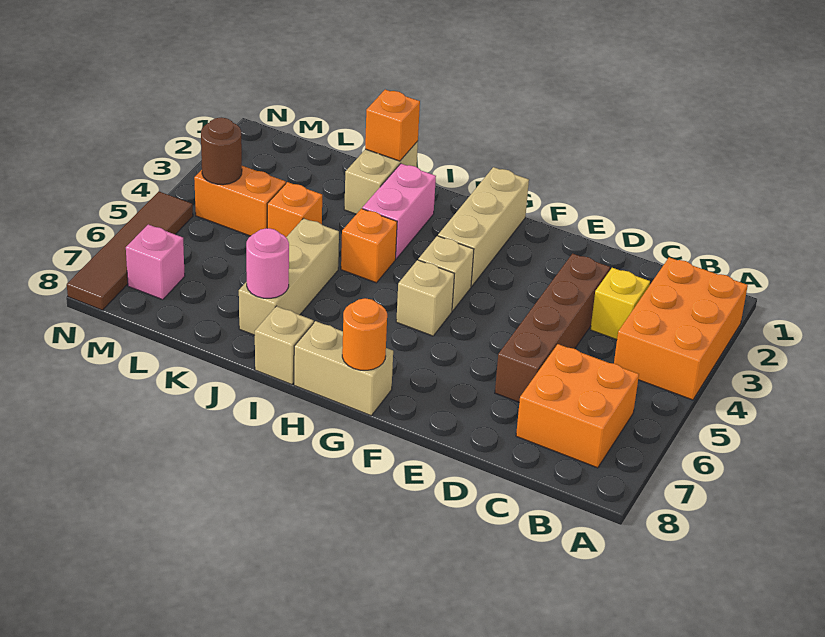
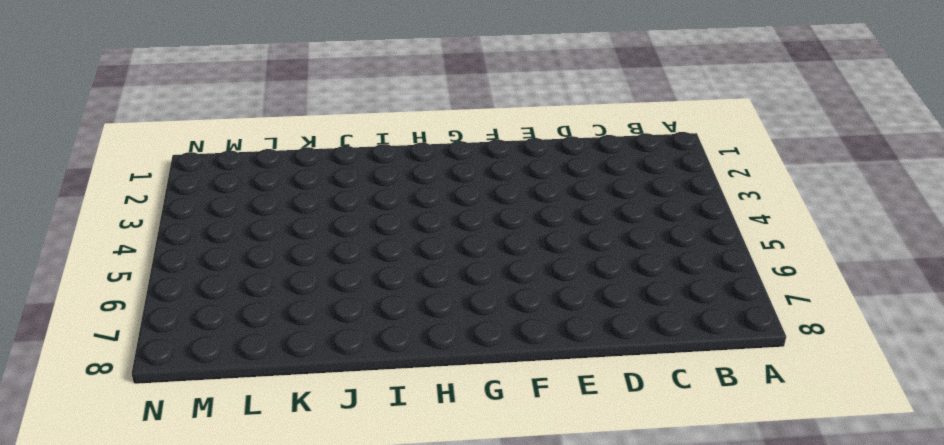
none -> orange 2x3 brick [614,257,748,400]
none -> orange 2x2 brick [516,344,639,468]
none -> yellow 1x1 brick [590,268,650,340]

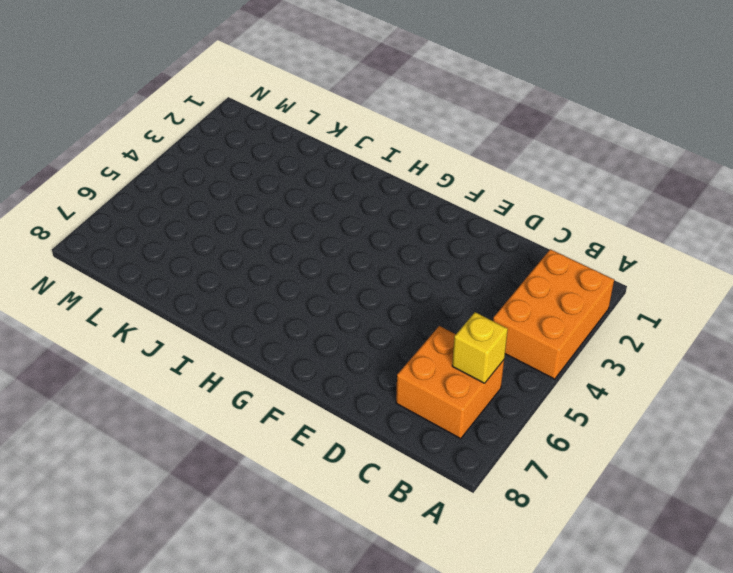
yellow 1x1 brick [452,312,508,383] -> yellow 1x1 brick moved to [590,268,650,340]
none -> brown 1x4 brick [495,254,610,402]
none -> tan 1x3 brick [438,167,529,286]
none -> tan 1x1 brick [418,236,474,311]

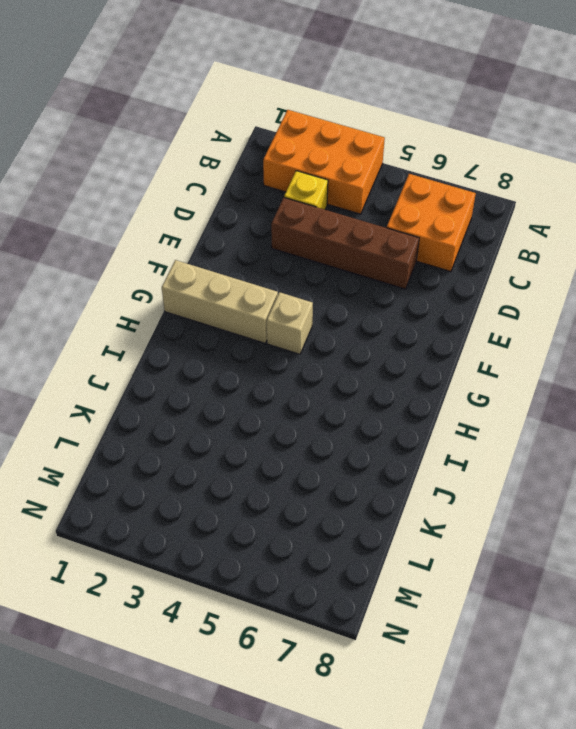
none -> tan 1x1 brick [396,260,454,336]
none -> tan 1x2 brick [294,321,393,416]
none -> pink 1x2 brick [362,164,436,259]

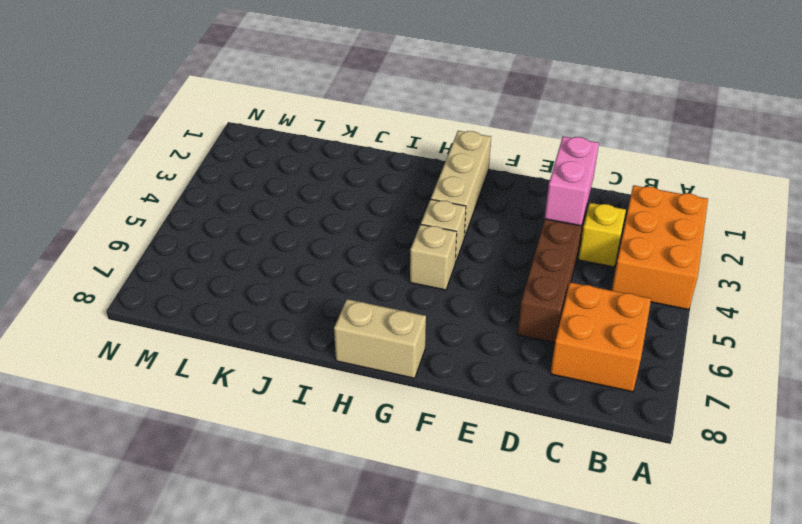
pink 1x2 brick [545,137,599,226] -> pink 1x2 brick moved to [362,164,436,259]
none -> orange 1x1 brick [341,209,397,283]
none -> tan 1x1 brick [255,306,314,385]
none -> tan 1x2 brick [344,141,418,214]

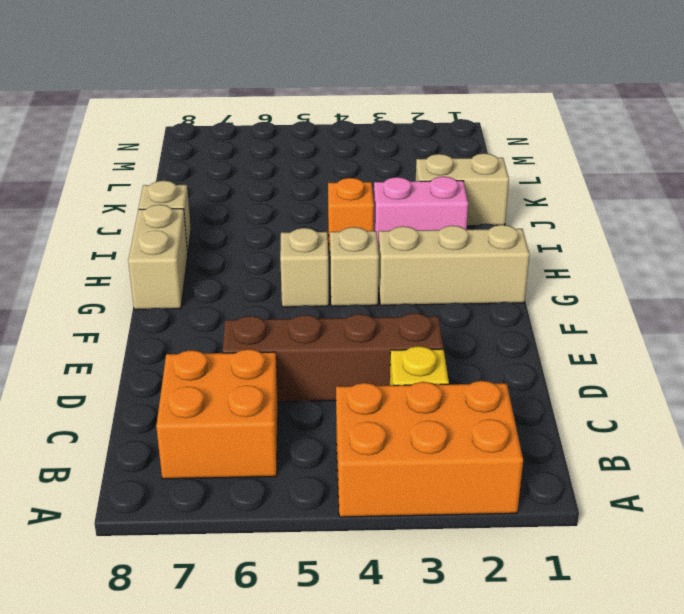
none -> tan 1x3 brick [239,218,339,335]
none -> orange 1x1 brick [267,182,322,237]
none -> orange 1x2 brick [194,166,286,236]

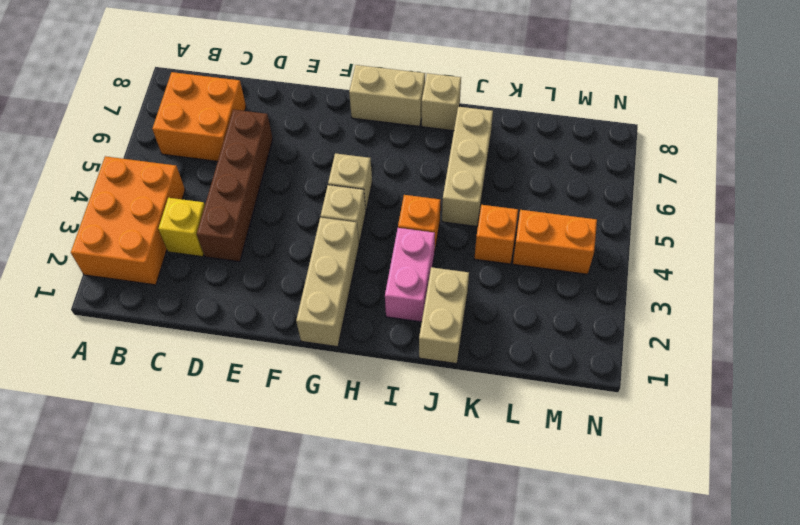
none -> pink 1x1 brick [126,224,185,300]
none -> brown 1x4 tile [67,192,193,310]
none -> orange 1x1 round brick [342,298,387,370]

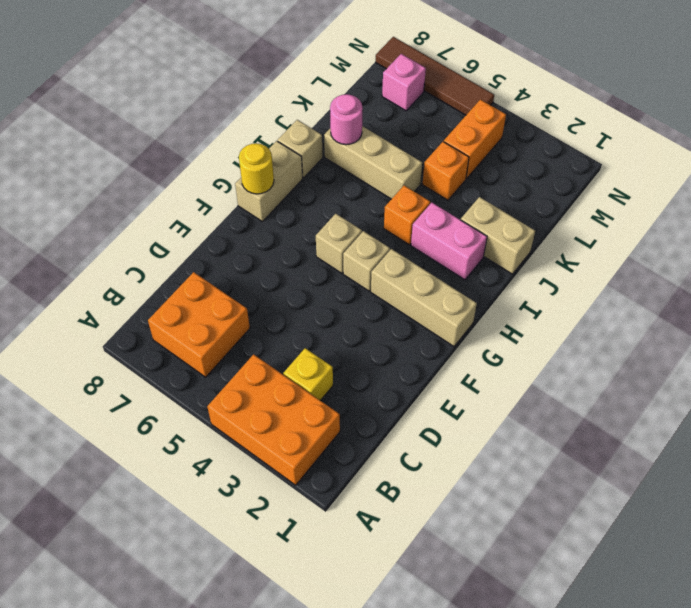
yellow 1x1 round brick [239,143,274,194] -> orange 1x1 round brick [342,298,387,370]
none -> brown 1x4 brick [495,254,610,402]
none -> orange 1x1 brick [365,89,420,161]
none -> brown 1x1 round brick [201,118,242,185]

